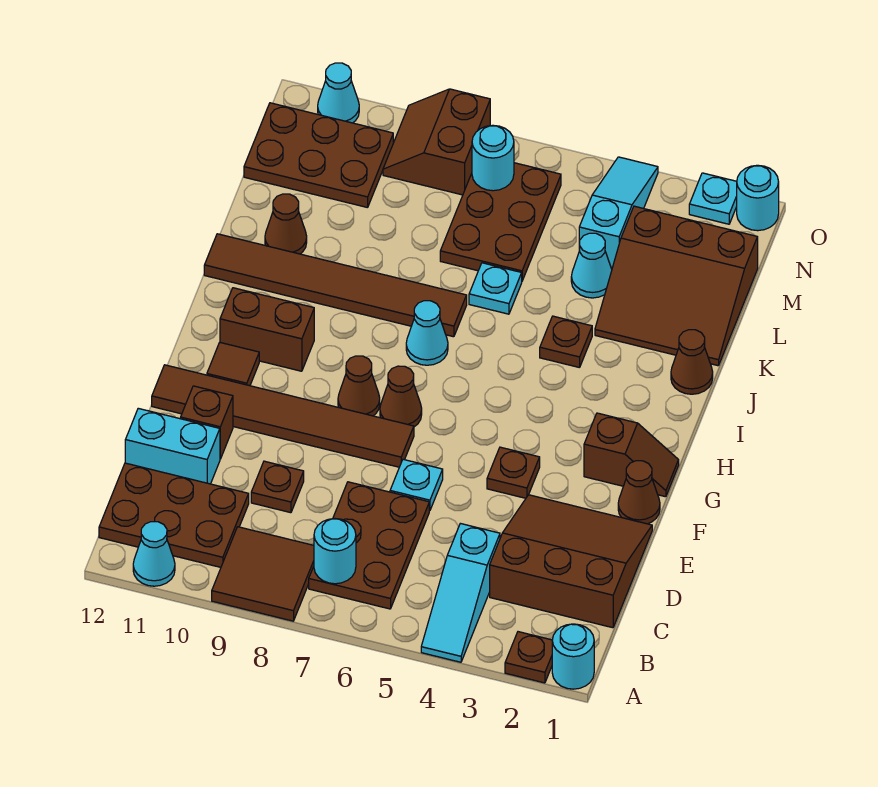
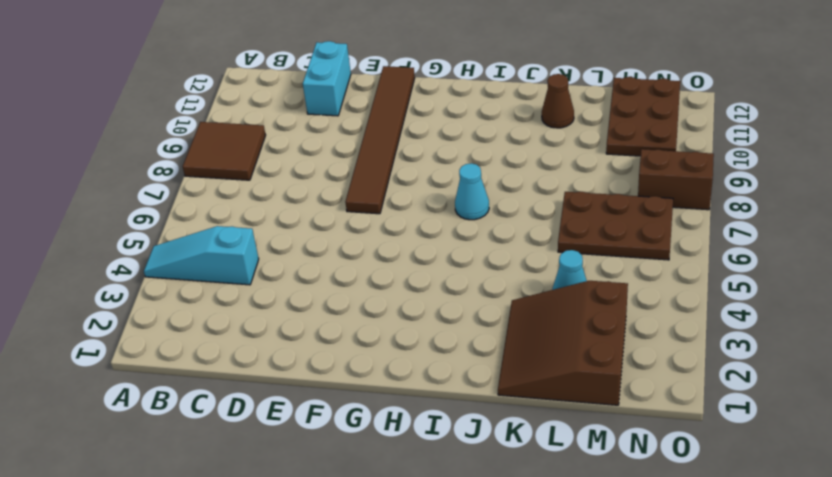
none -> cyan 1x1 round brick [552,624,594,689]
none -> brown 1x1 plate [505,632,552,683]
none -> cyan 1x1 cone [133,522,175,586]
none -> brown 2x3 plate [309,482,429,609]

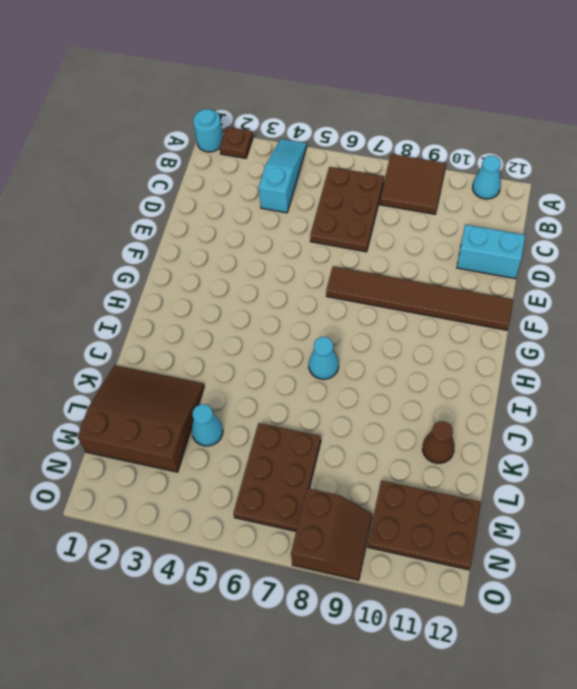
none -> brown 2x3 plate [99,463,249,567]
none -> brown 3x3 slope [490,495,652,628]
none -> brown 1x1 plate [251,461,304,513]
none -> cyan 1x1 plate [390,459,443,511]

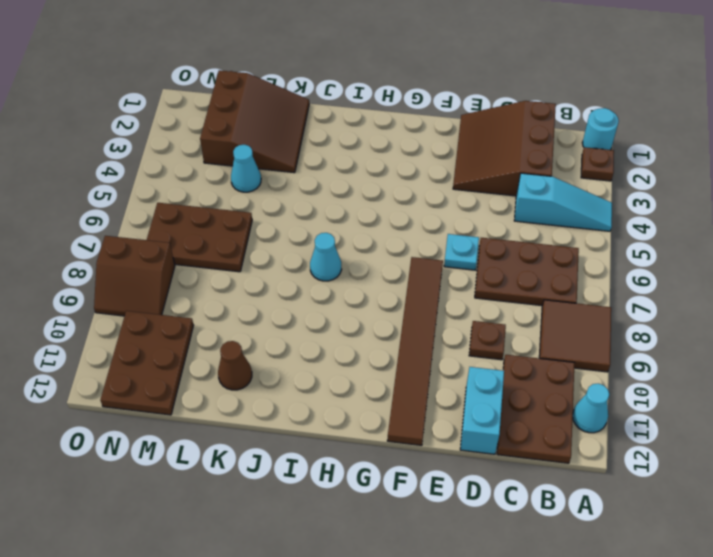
none -> brown 1x1 brick [181,386,233,459]
none -> brown 1x1 cone [618,461,660,524]
none -> brown 1x1 plate [487,447,540,498]
none -> brown 1x2 slope [584,413,679,497]

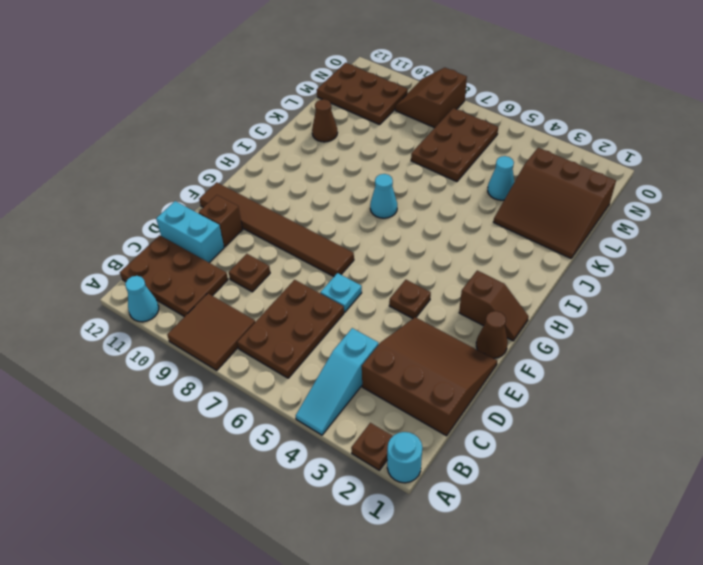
none -> brown 1x1 cone [380,366,422,427]
none -> brown 1x1 cone [338,356,380,416]
none -> brown 1x1 tile [207,343,259,386]
none -> brown 1x2 brick [220,288,314,371]

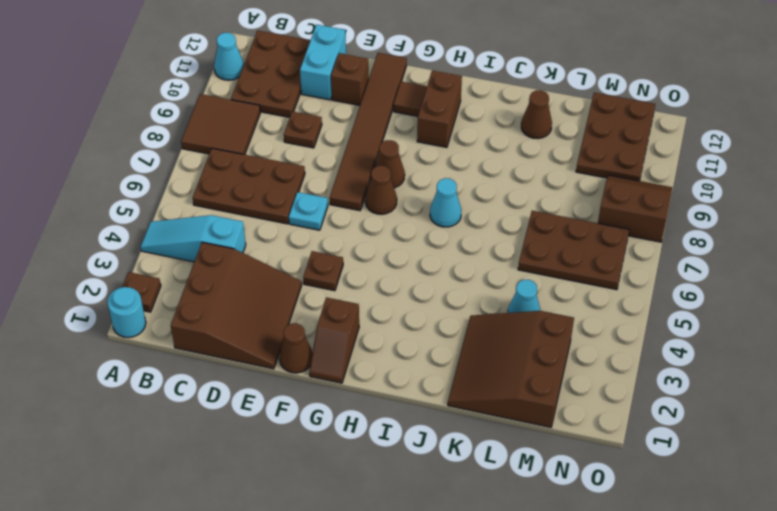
none -> brown 1x1 cone [671,330,713,394]
none -> brown 1x1 plate [540,316,592,368]
none -> brown 1x6 tile [204,234,467,337]
none -> cyan 1x1 plate [469,263,522,314]

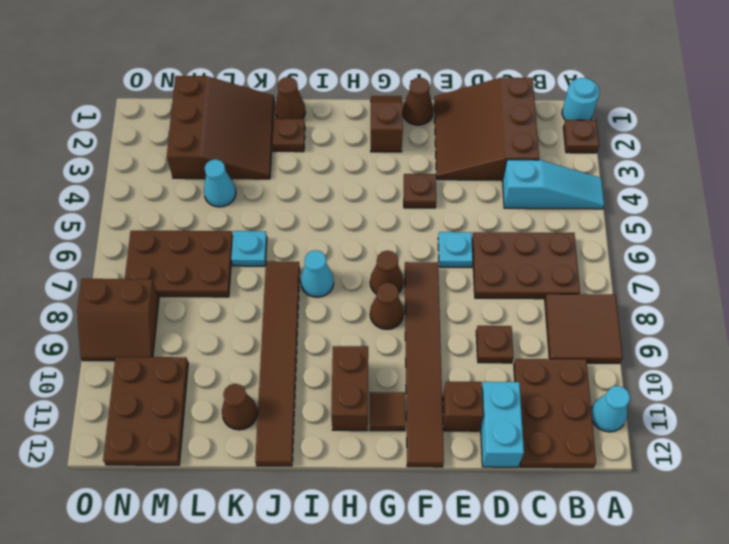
brown 1x1 plate [272,119,305,152] -> brown 1x1 plate moved to [540,316,592,368]
none -> cyan 1x3 slope [579,157,658,268]
none -> cyan 1x1 round brick [737,165,779,231]
none -> cyan 1x1 plate [689,173,737,224]
none -> cyan 1x1 cone [318,63,359,123]

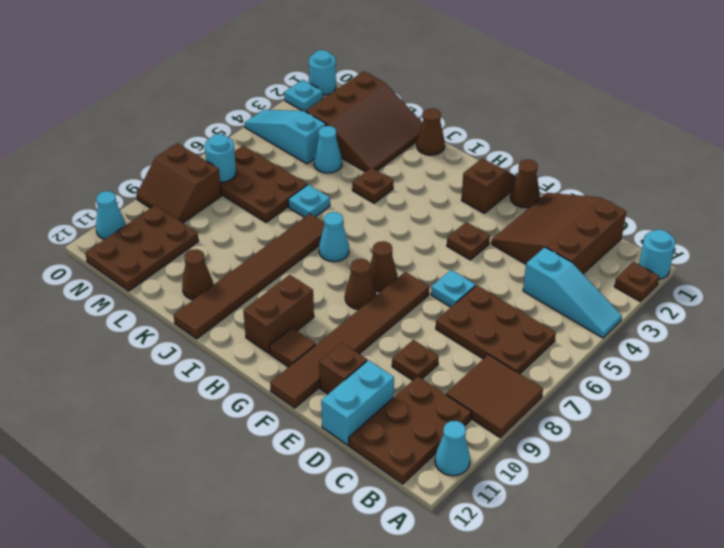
none -> cyan 1x1 round brick [314,519,356,584]

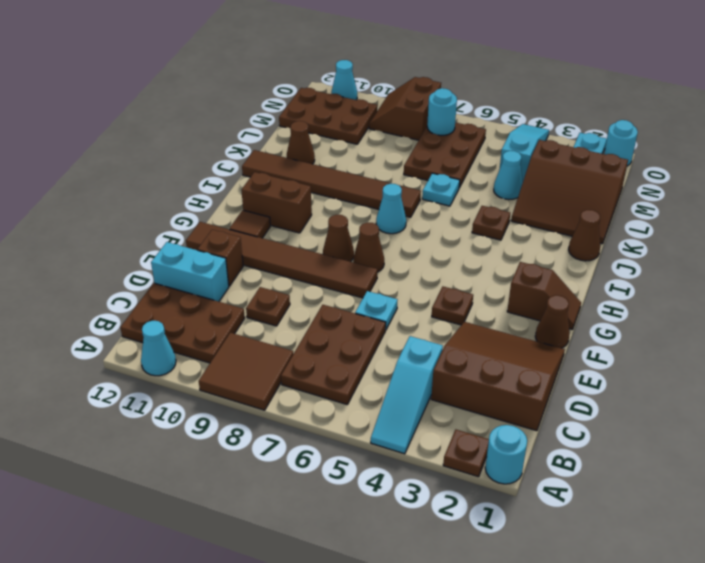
none -> cyan 1x1 round brick [314,519,356,584]

